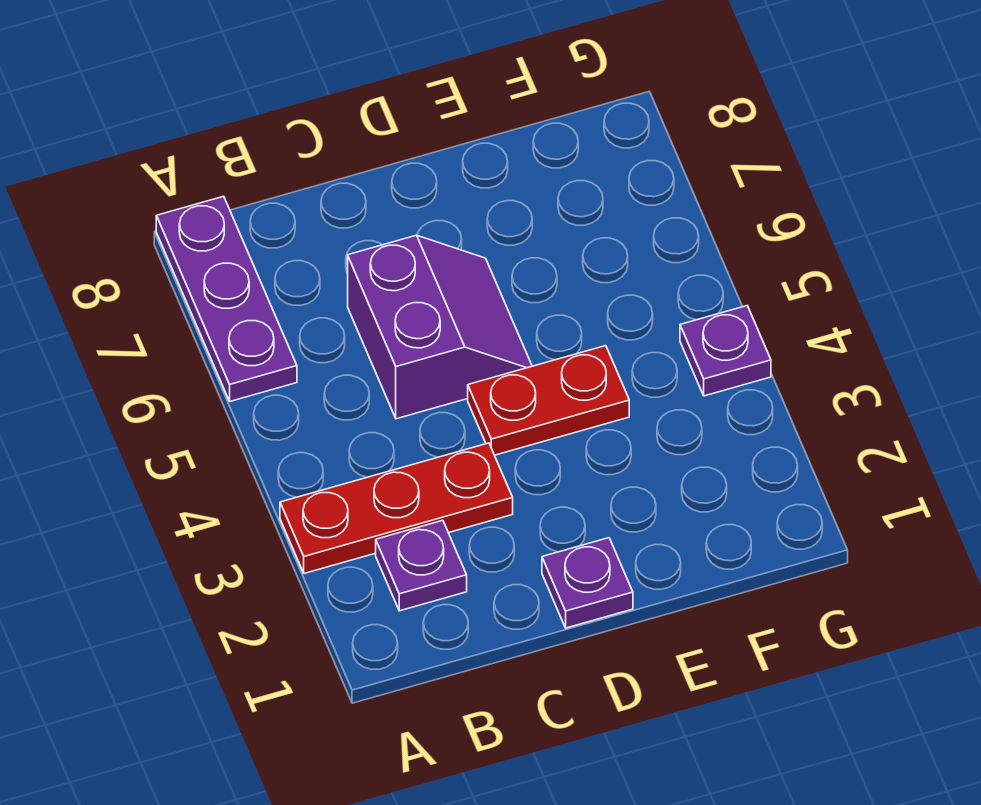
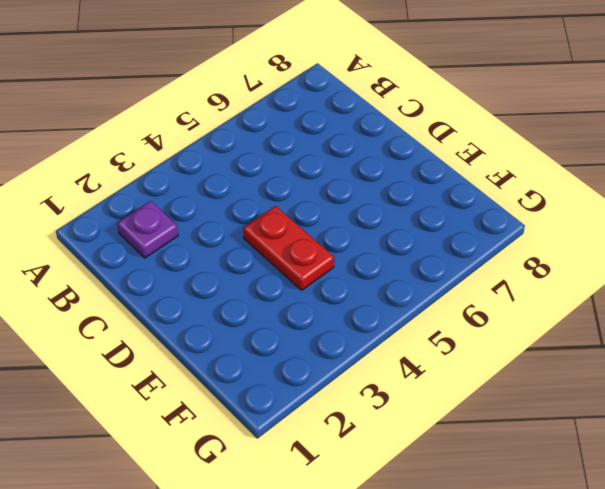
none -> red 1x3 plate [280,443,513,573]
none -> purple 1x3 plate [156,196,297,401]

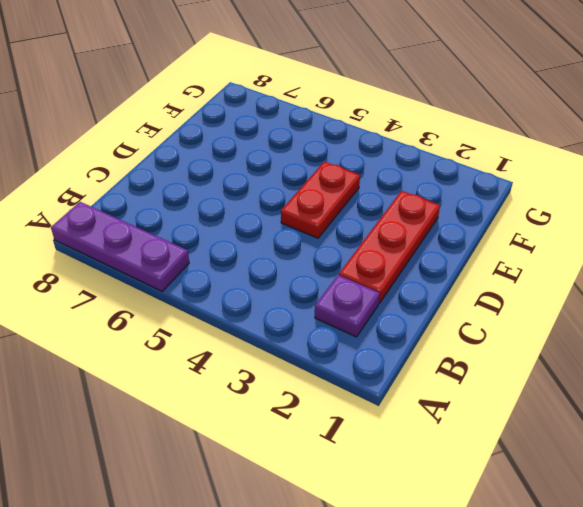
red 1x3 plate [339,191,440,303] -> red 1x3 plate moved to [280,443,513,573]
none -> purple 2x2 slope [348,235,532,419]
none -> purple 1x1 plate [542,538,633,628]

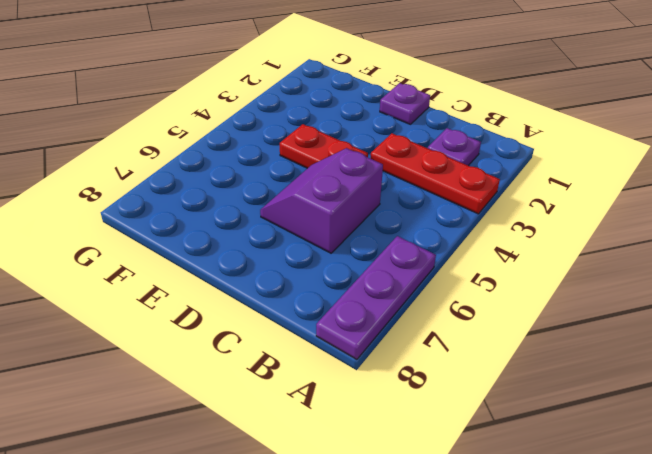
none -> purple 1x1 plate [680,306,771,396]

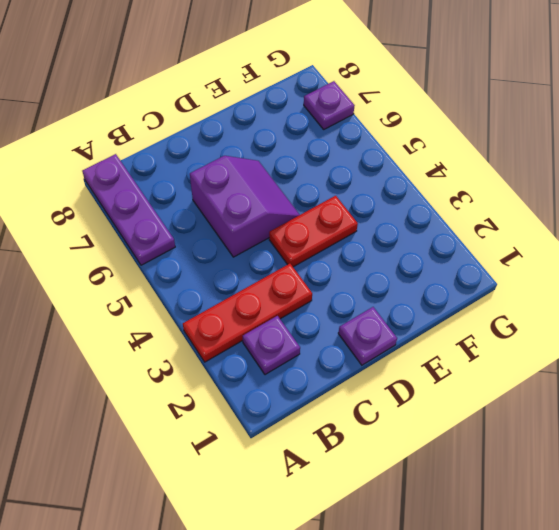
purple 1x1 plate [304,81,355,129] -> purple 1x1 plate moved to [680,306,771,396]

